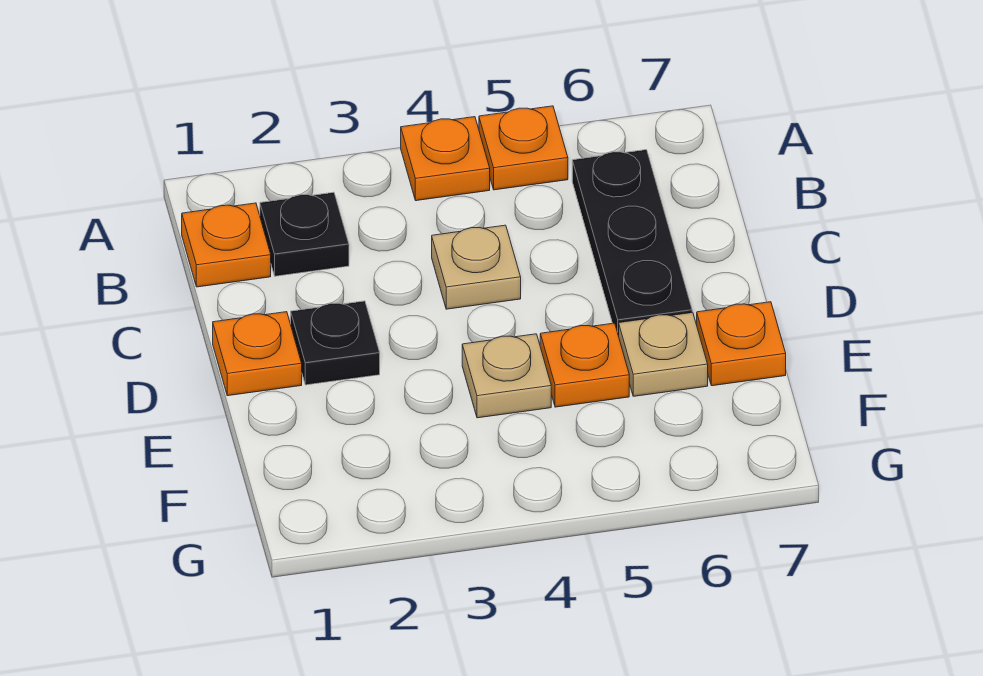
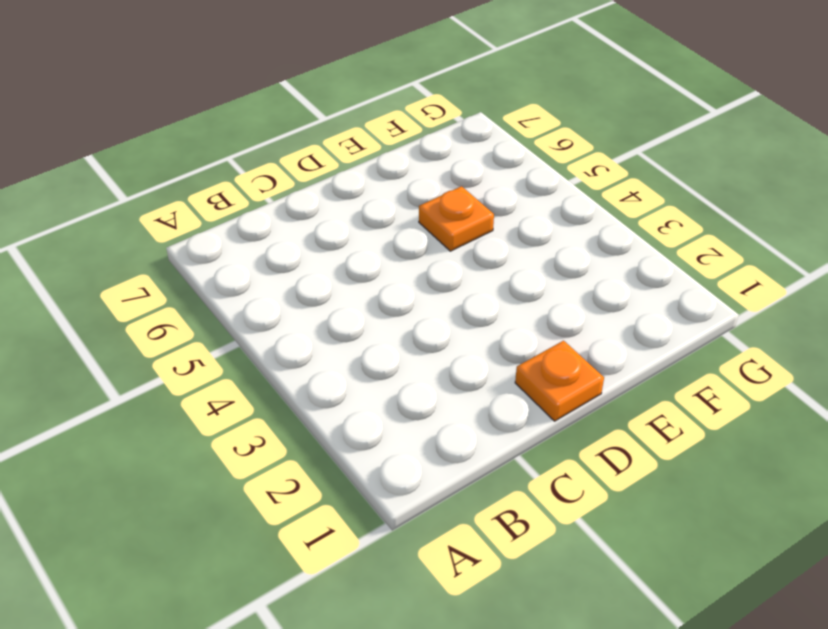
none -> orange 1x1 plate [401,117,490,201]
none -> orange 1x1 plate [479,106,568,190]
none -> orange 1x1 plate [182,203,271,287]

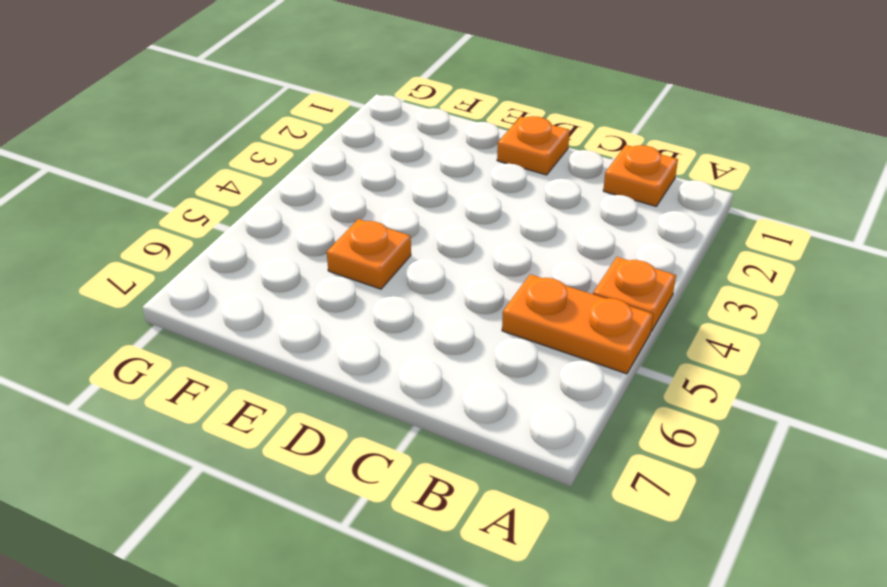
orange 1x2 plate [502,274,653,374] -> orange 1x1 plate [479,106,568,190]
none -> black 1x1 plate [260,192,349,276]
none -> black 1x3 plate [572,150,692,336]
none -> tan 1x1 plate [432,225,521,309]

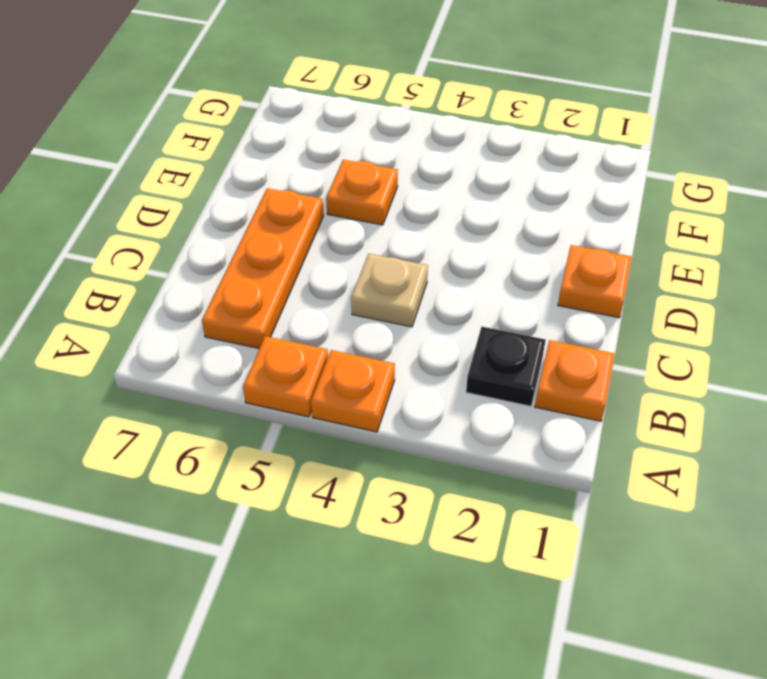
orange 1x3 plate [202,188,324,349] -> black 1x3 plate [572,150,692,336]
none -> black 1x1 plate [291,301,380,385]
none -> tan 1x1 plate [462,334,551,418]
none -> tan 1x1 plate [619,312,708,396]

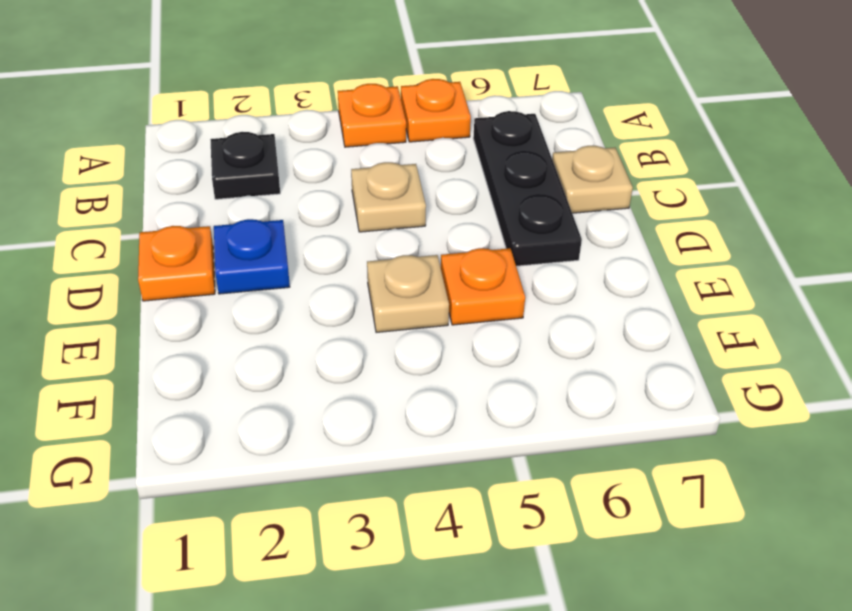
tan 1x1 plate [552,146,633,213] -> tan 1x1 plate moved to [619,312,708,396]
blue 1x1 plate [214,219,290,294] -> black 1x1 plate [291,301,380,385]
none -> orange 1x1 plate [182,203,271,287]
none -> orange 1x1 plate [697,302,786,386]

